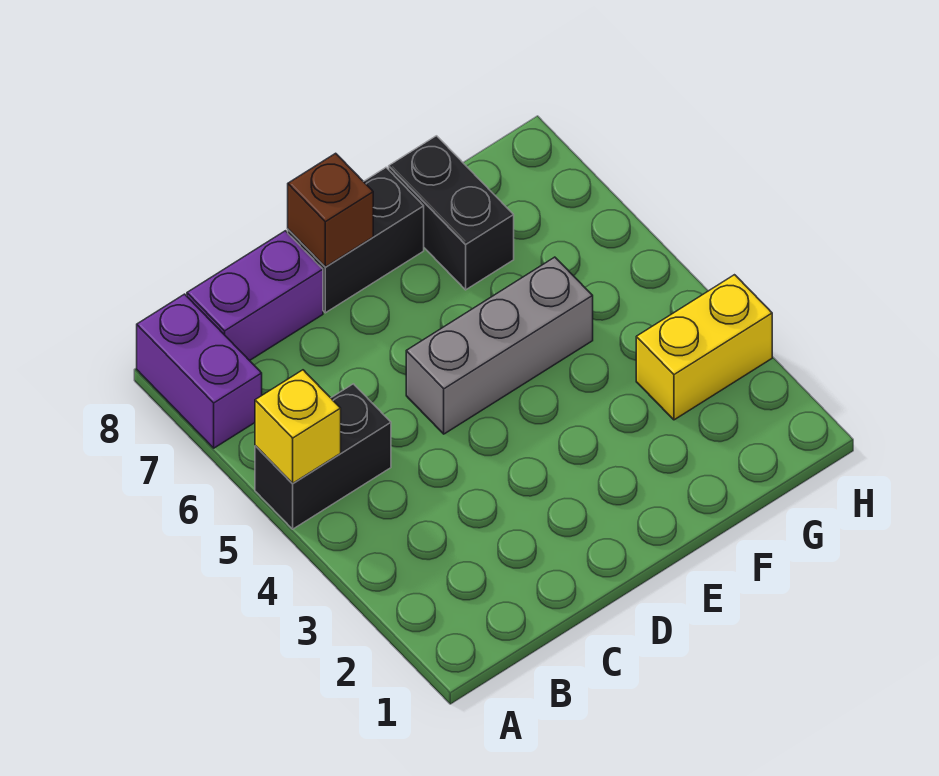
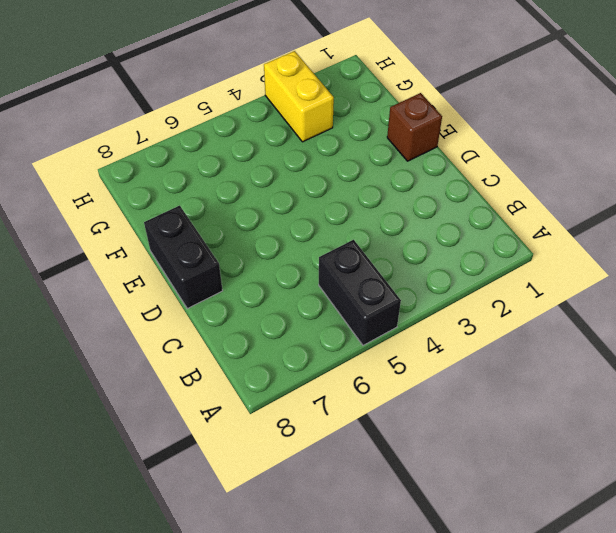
brown 1x1 brick [387,93,442,161] -> brown 1x1 brick moved to [288,153,373,267]
none -> purple 1x2 brick [137,294,262,448]
none -> purple 1x2 brick [187,231,323,361]

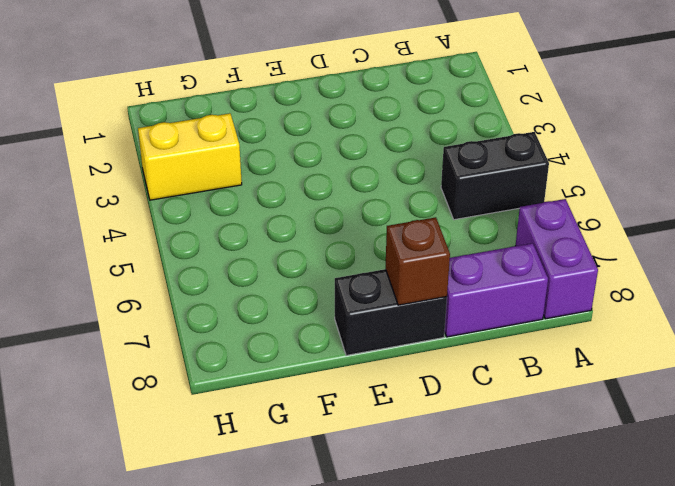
none -> grey 1x3 brick [406,257,593,434]
none -> black 1x2 brick [389,136,514,290]

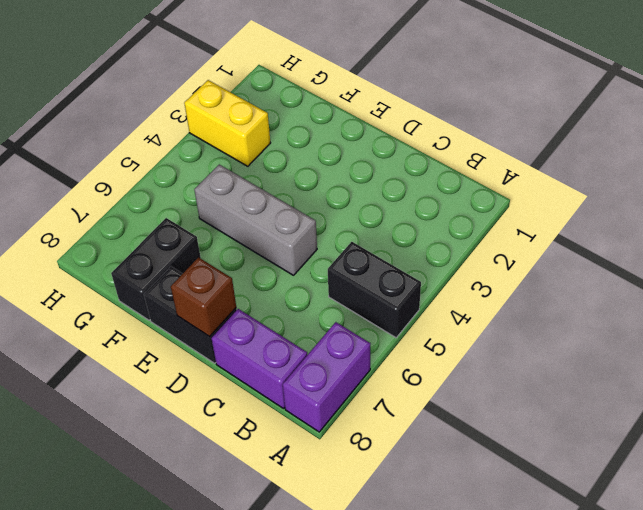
none -> yellow 1x1 brick [255,370,341,484]

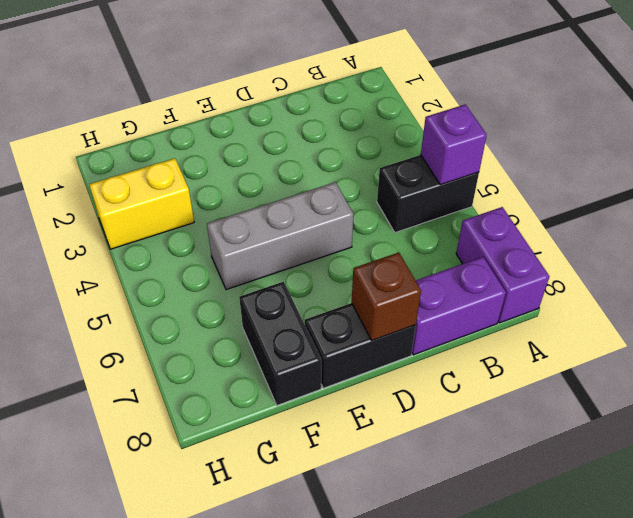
purple 1x1 brick [421,104,487,185] -> yellow 1x1 brick [255,370,341,484]

